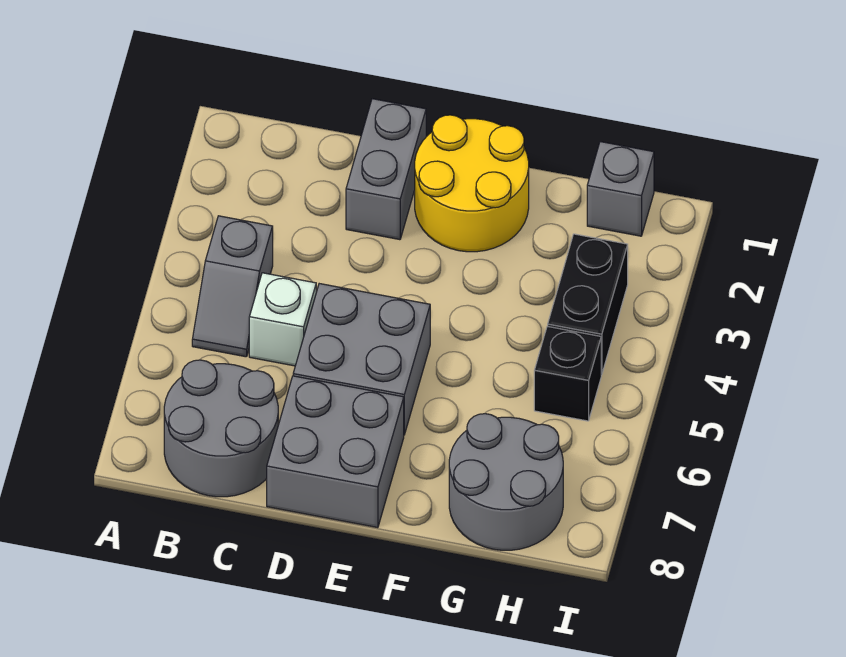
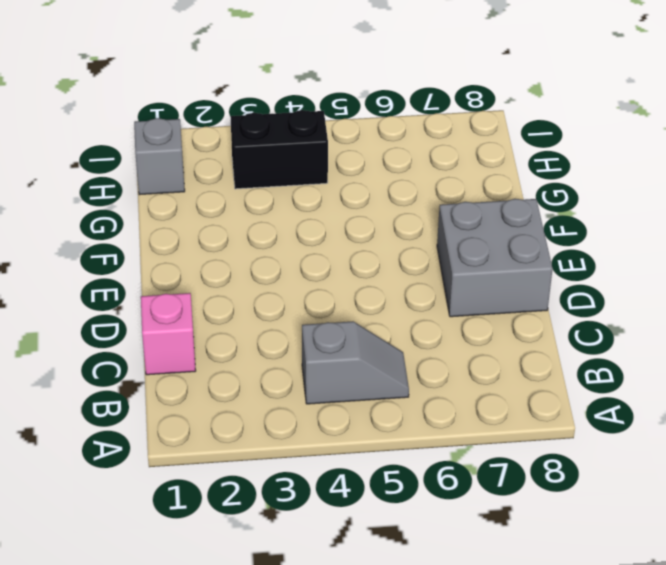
pink 1x1 brick [141,293,196,375] -> none
none -> grey 2x2 round brick [164,360,278,497]
none -> white 1x1 brick [249,273,316,366]

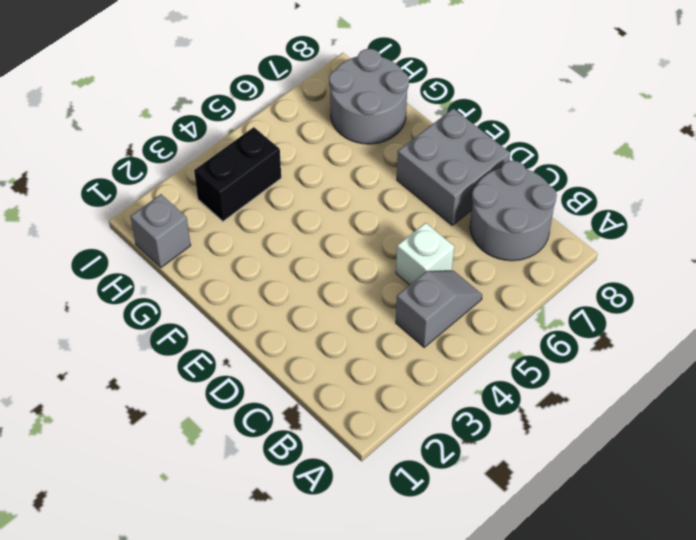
none -> grey 1x2 brick [346,99,426,240]
none -> grey 2x2 brick [293,284,430,435]

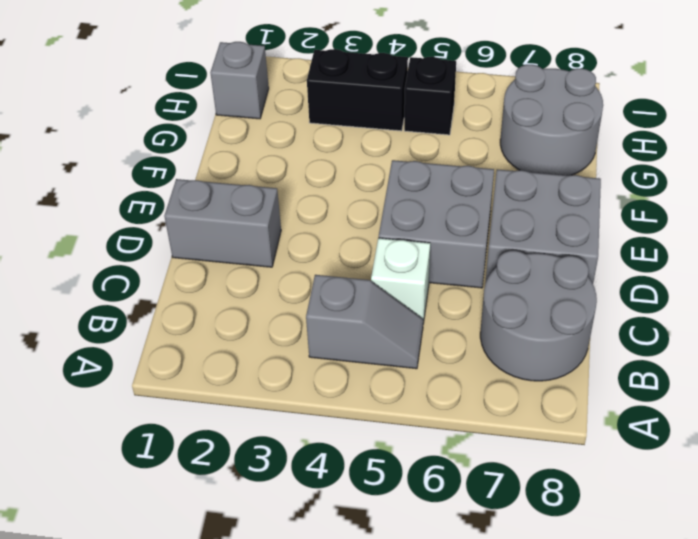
none -> yellow 2x2 round brick [415,115,529,252]

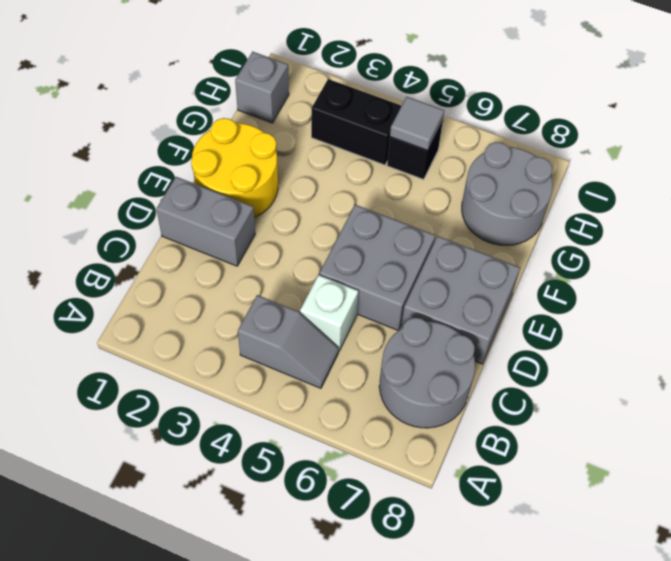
grey 1x1 tile [390,97,444,151] -> none

